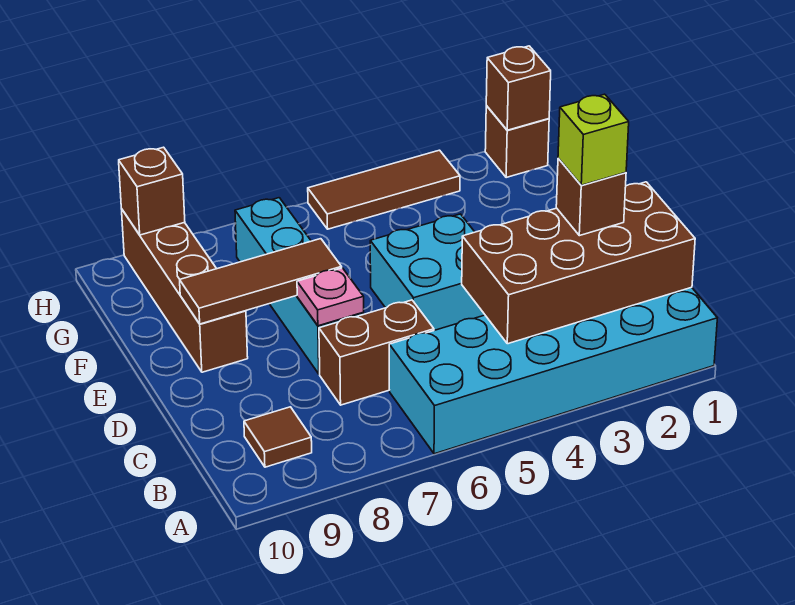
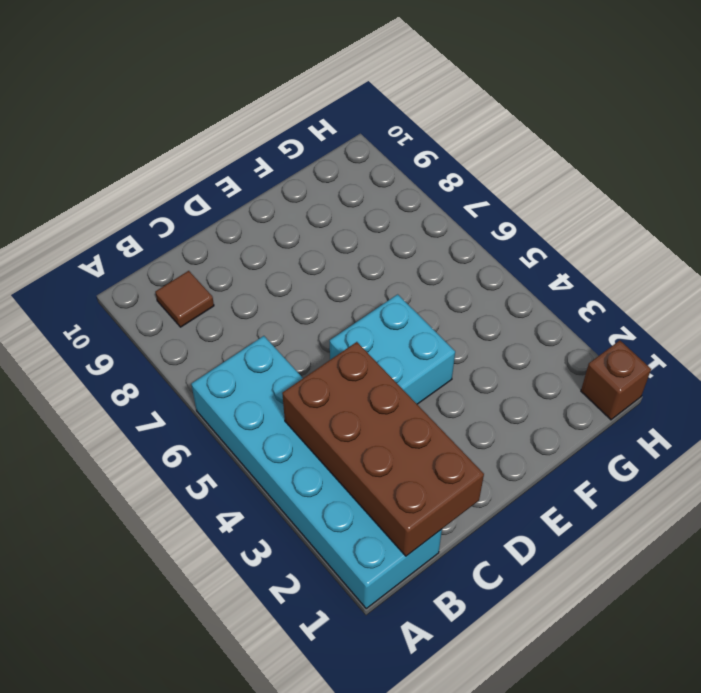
none -> brown 1x2 brick [319,300,434,405]
none -> cyan 1x4 brick [235,198,364,374]
none -> brown 1x4 brick [122,210,248,372]

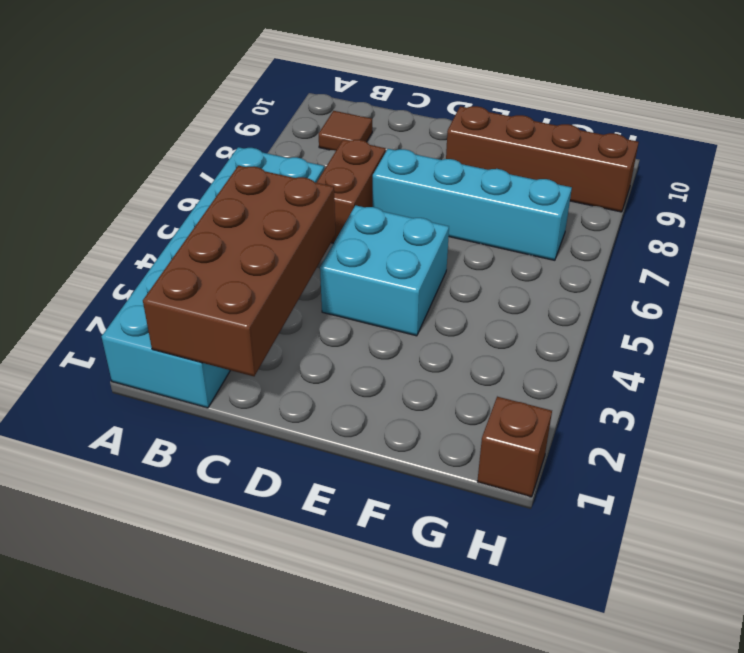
none -> brown 1x3 tile [308,150,460,229]
none -> pink 1x1 plate [297,268,364,326]
none -> brown 1x3 tile [180,239,342,324]

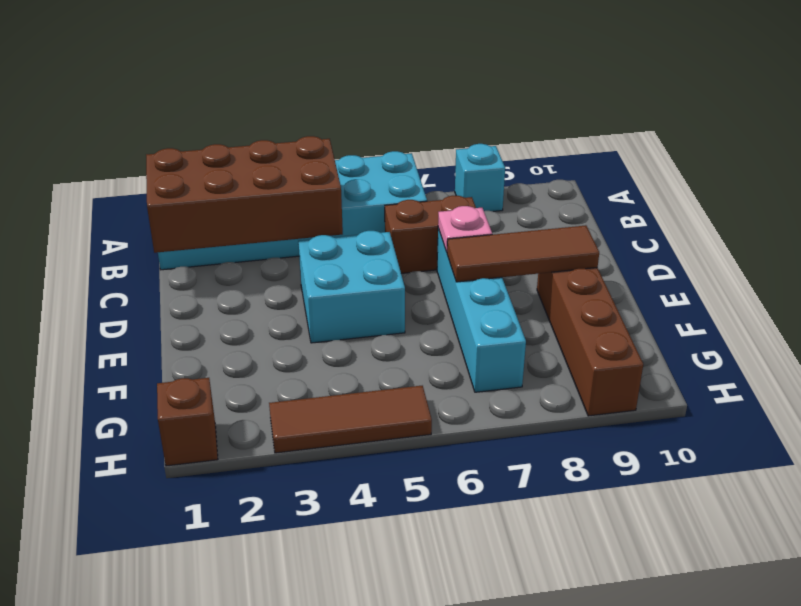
cyan 1x1 brick [455,144,505,211] -> none
none -> brown 1x1 tile [244,407,312,467]
none -> brown 1x1 brick [486,46,551,130]
none -> brown 1x1 brick [119,147,185,235]

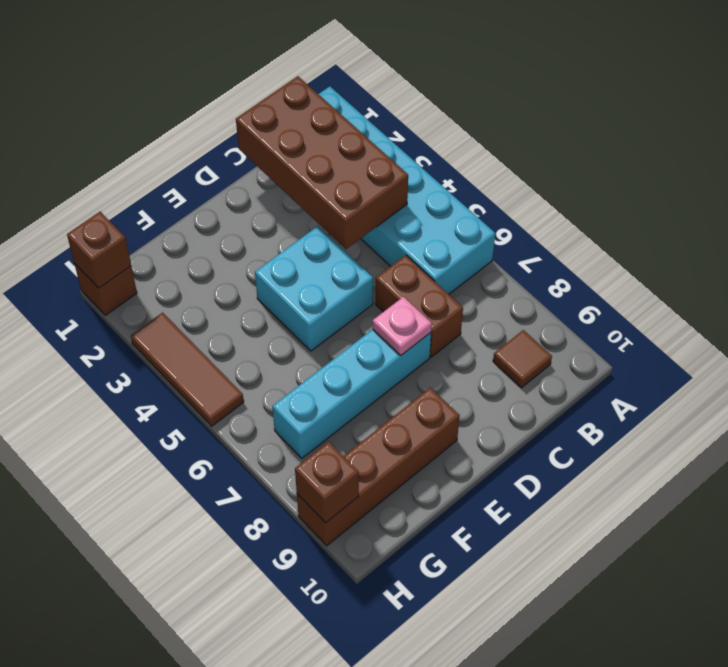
none -> brown 1x3 tile [180,239,342,324]
none -> brown 1x1 brick [556,159,626,236]
none -> lime 1x1 brick [558,94,629,185]

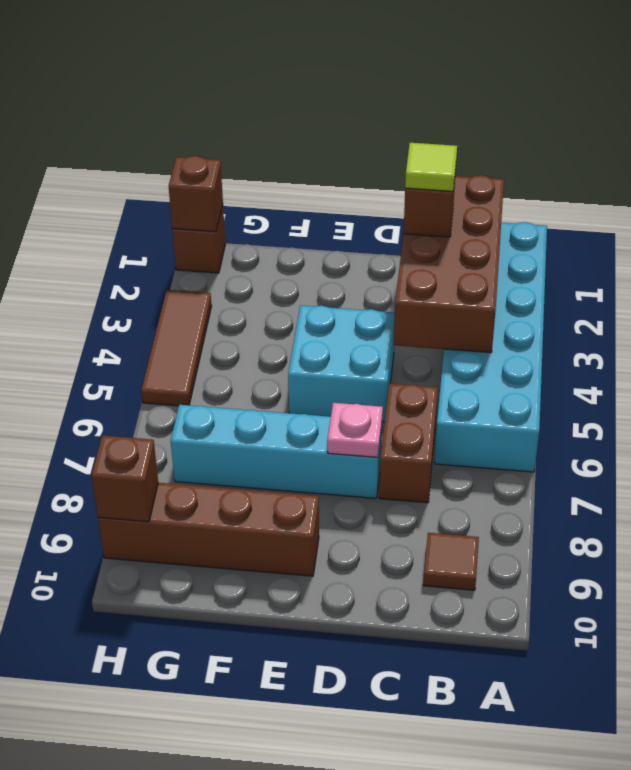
lime 1x1 tile [405,143,457,191] -> lime 1x1 brick [558,94,629,185]
none -> brown 1x3 tile [180,239,342,324]

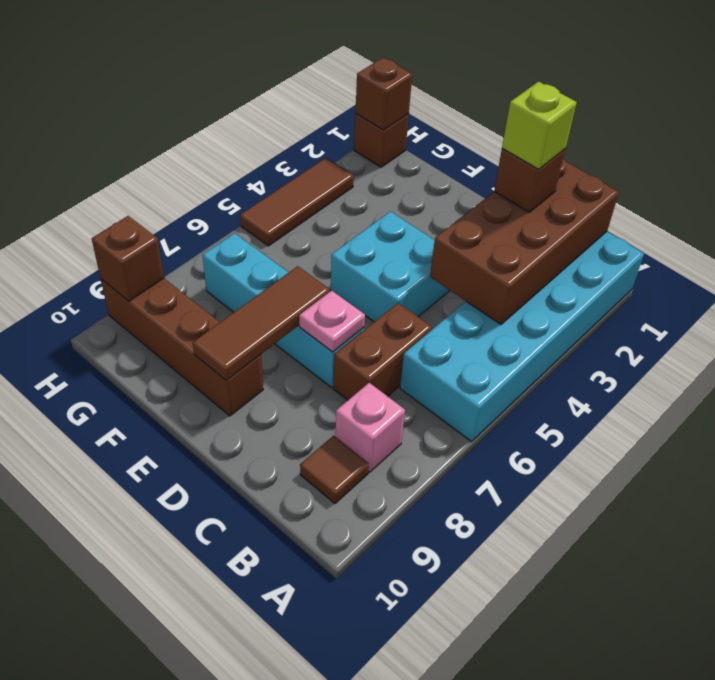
pink 1x1 brick [335,383,405,472] -> none

